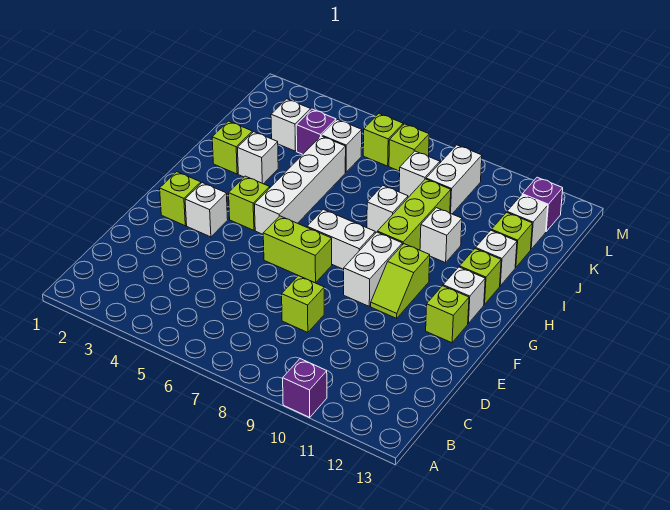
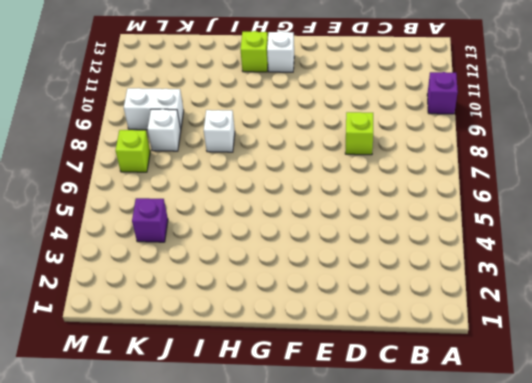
none -> lime 1x1 brick [160,172,201,226]
none -> white 1x1 brick [185,183,228,237]
none -> lime 1x2 brick [263,216,332,283]

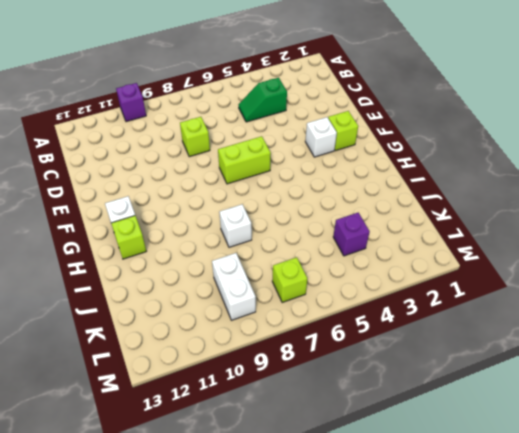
green 1x2 slope [238,78,287,122] -> none
none -> white 1x2 brick [344,232,402,306]
none -> lime 1x2 slope [371,244,430,318]
none -> lime 1x1 brick [426,286,469,343]

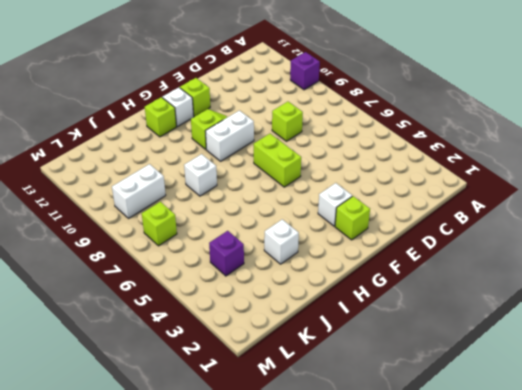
none -> lime 1x1 brick [229,176,270,230]
none -> white 1x4 brick [255,136,346,234]
none -> white 1x2 brick [307,209,375,269]

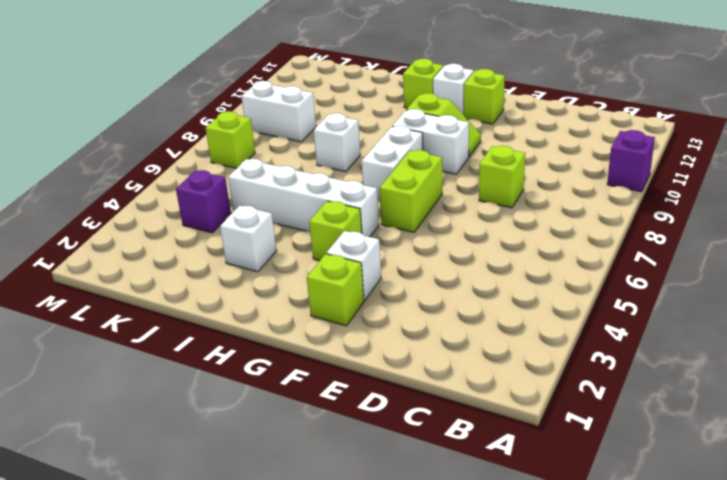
none -> lime 1x3 brick [377,179,451,250]
none -> lime 1x1 brick [212,121,252,174]
none -> white 1x1 brick [420,208,462,263]

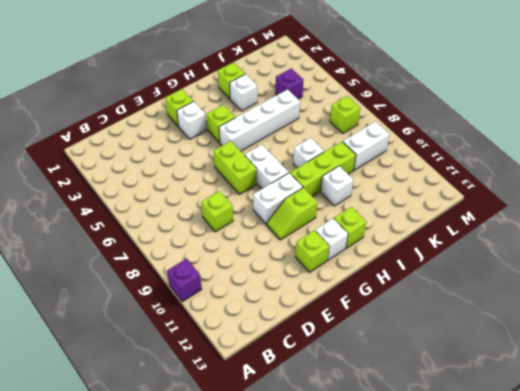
none -> white 1x1 brick [476,230,517,286]
none -> lime 1x1 brick [491,212,532,268]
none -> white 1x1 brick [271,99,311,151]

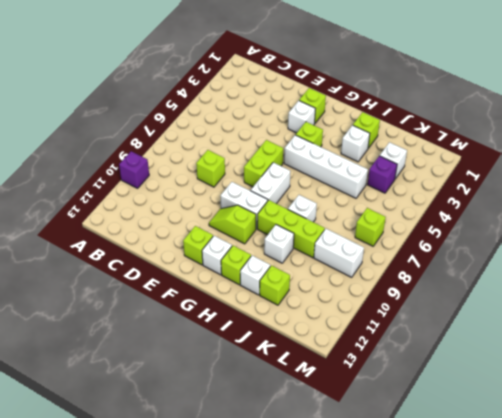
none -> white 1x1 brick [322,120,362,172]
none -> white 1x1 brick [399,151,440,197]
none -> white 1x1 brick [507,195,548,249]

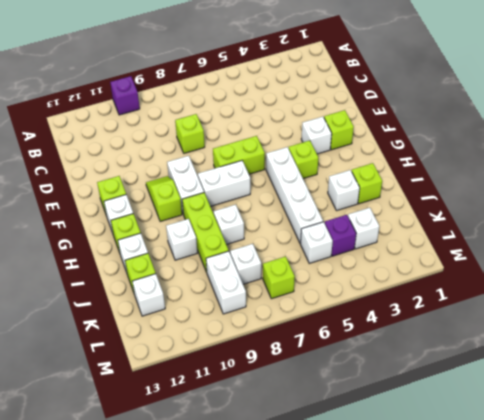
none -> lime 1x1 brick [363,114,403,166]
none -> purple 1x1 brick [522,177,563,231]

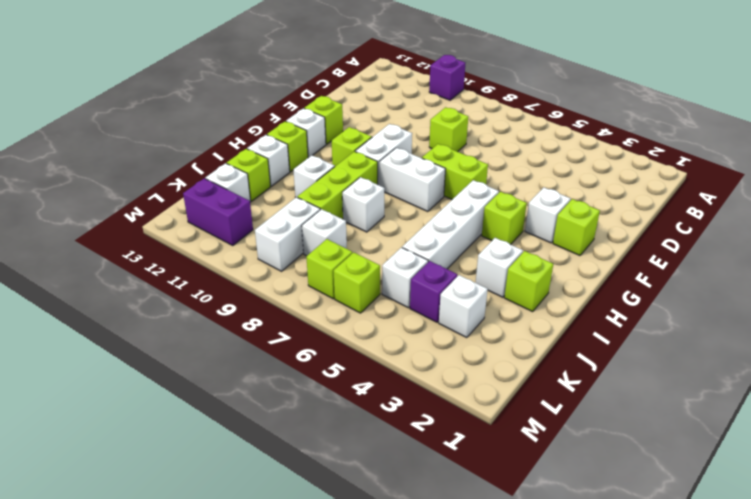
purple 1x2 brick [183,178,253,245] -> purple 1x1 brick [522,177,563,231]

